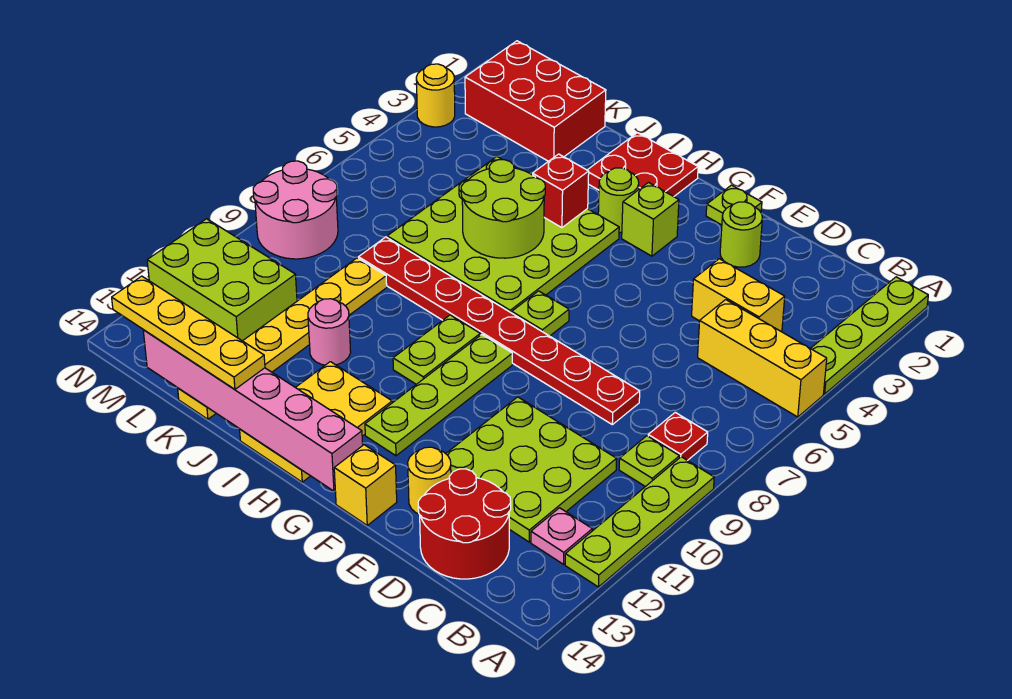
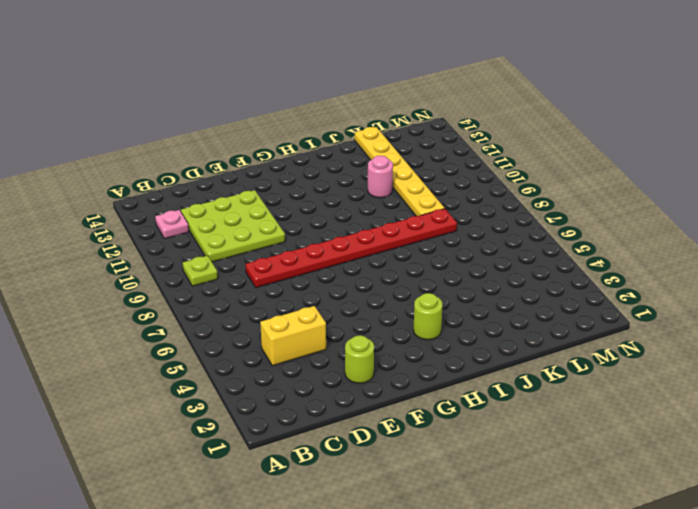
none -> lime 1x4 plate [811,277,928,394]
none -> yellow 1x3 brick [698,300,827,417]
none -> lime 1x4 plate [565,457,714,587]
none -> red 1x1 plate [648,412,708,461]

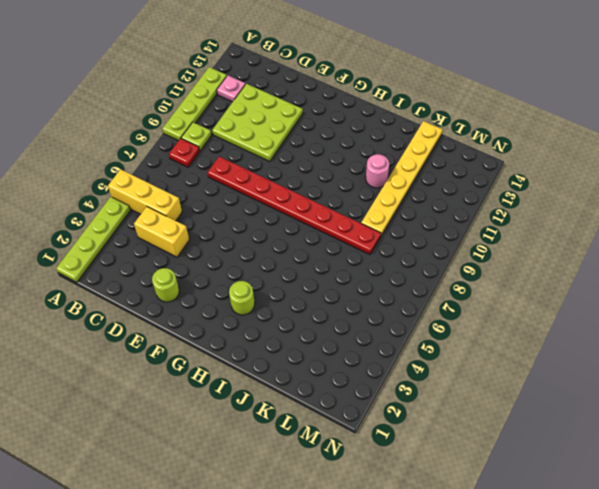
none -> red 2x2 round brick [418,469,511,579]
none -> yellow 1x1 round brick [408,447,451,514]
none -> lime 1x1 plate [706,185,762,225]
none -> yellow 1x1 brick [334,445,397,525]

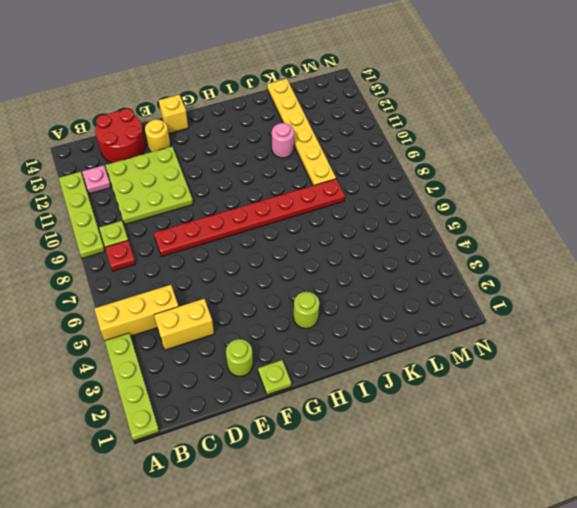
none -> lime 1x1 brick [622,183,679,256]
none -> lime 1x1 plate [512,291,569,336]
none -> lime 1x4 plate [365,335,512,456]
none -> red 2x2 plate [588,133,698,197]

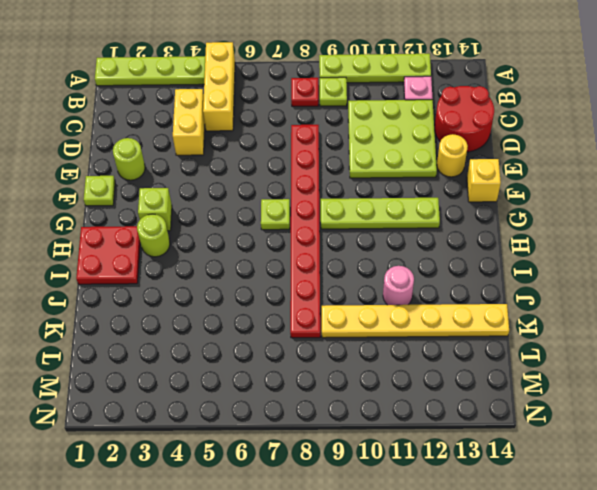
none -> lime 4x4 plate [387,157,619,313]
none -> lime 1x2 plate [393,315,480,384]
none -> yellow 2x3 plate [240,362,392,482]
none -> red 2x3 brick [465,41,606,161]

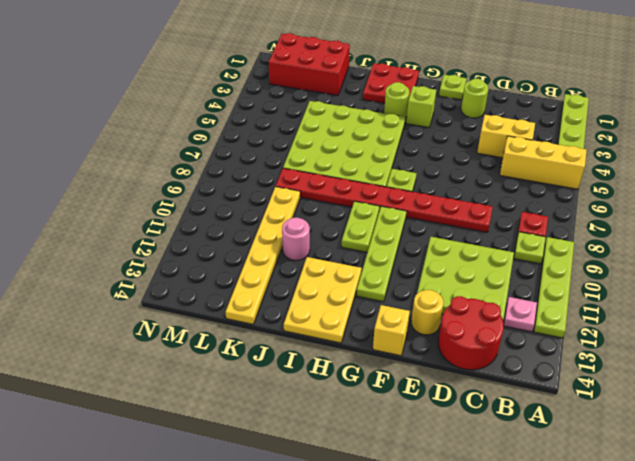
none -> lime 2x3 brick [147,219,297,341]
none -> pink 2x2 round brick [253,161,338,259]
none -> yellow 1x1 round brick [416,64,455,127]
none -> pink 1x6 brick [143,330,363,491]

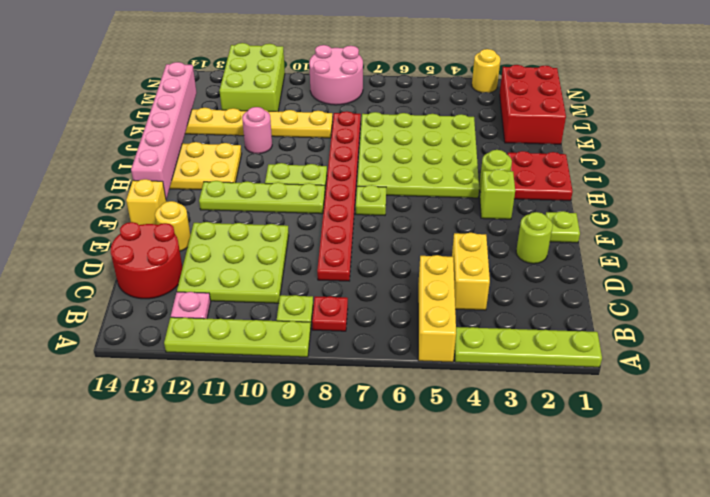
none -> red 1x1 brick [533,154,589,228]
none -> lime 2x2 round brick [461,160,545,258]
none -> yellow 1x4 plate [112,276,265,389]

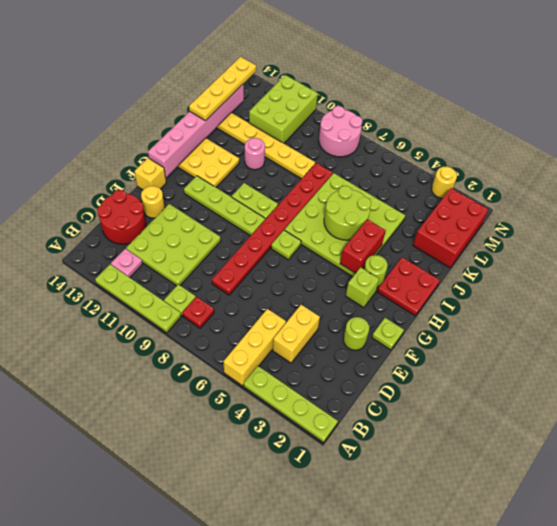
red 1x2 brick [340,219,386,273] -> red 1x1 brick [533,154,589,228]

